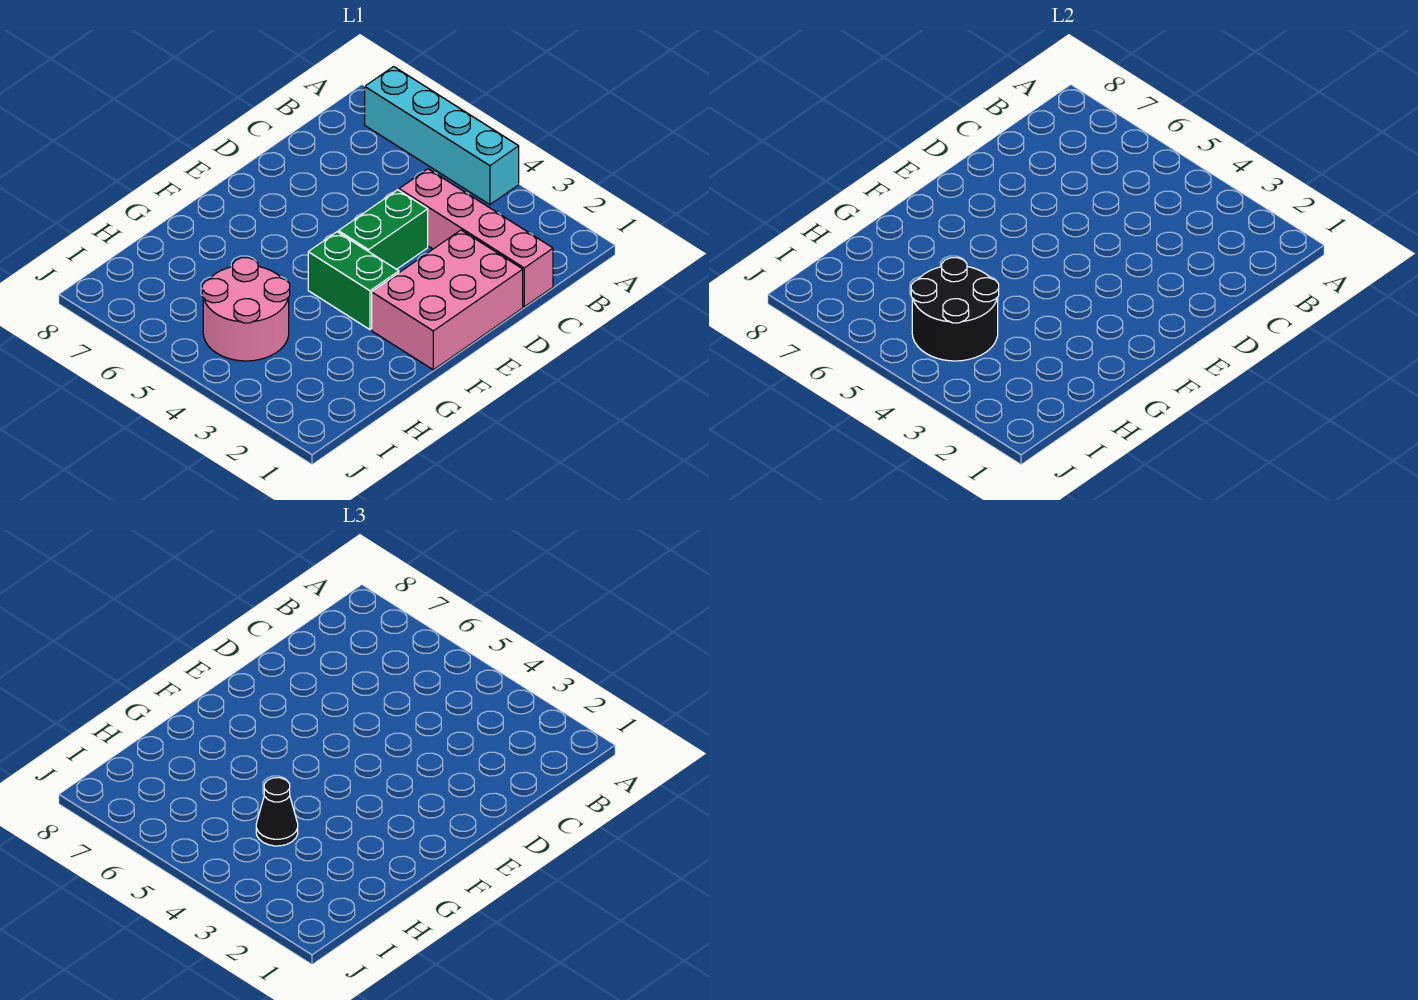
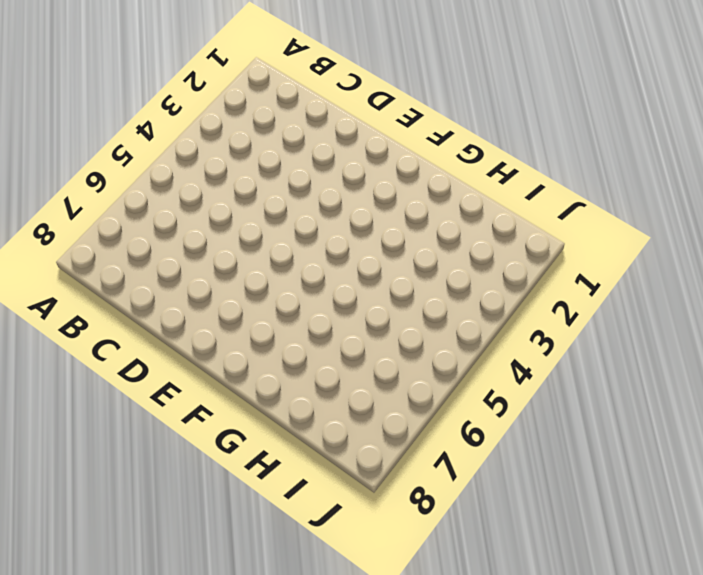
none -> cyan 1x4 brick [365,67,519,205]
none -> pink 1x4 brick [399,169,553,307]

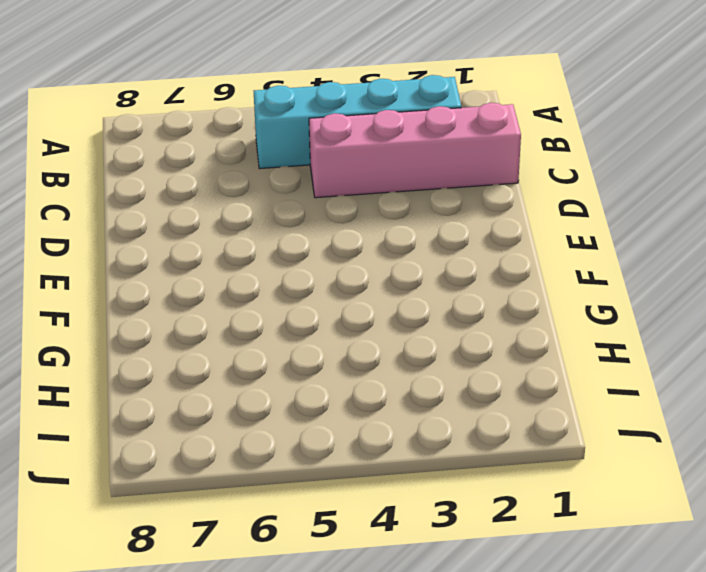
cyan 1x4 brick [254,75,461,169] -> cyan 1x4 brick moved to [365,67,519,205]
none -> pink 2x3 brick [372,230,523,370]
none -> green 1x2 brick [338,190,428,269]

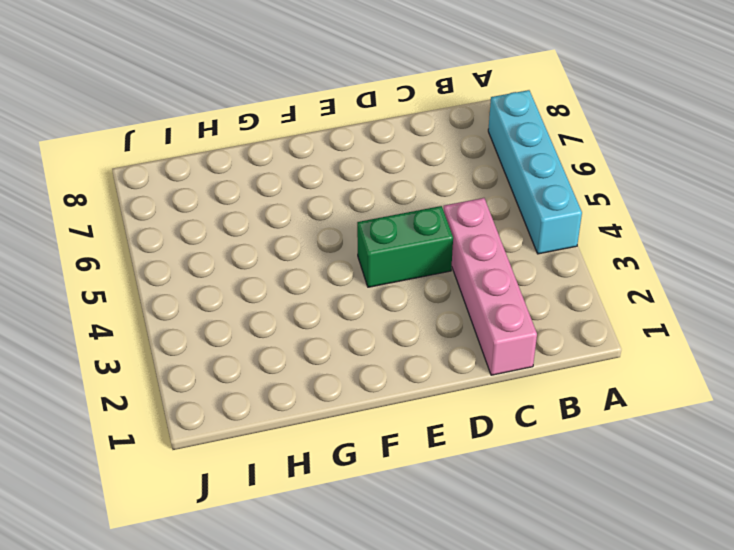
none -> pink 2x3 brick [372,230,523,370]
none -> green 1x2 brick [308,232,399,330]

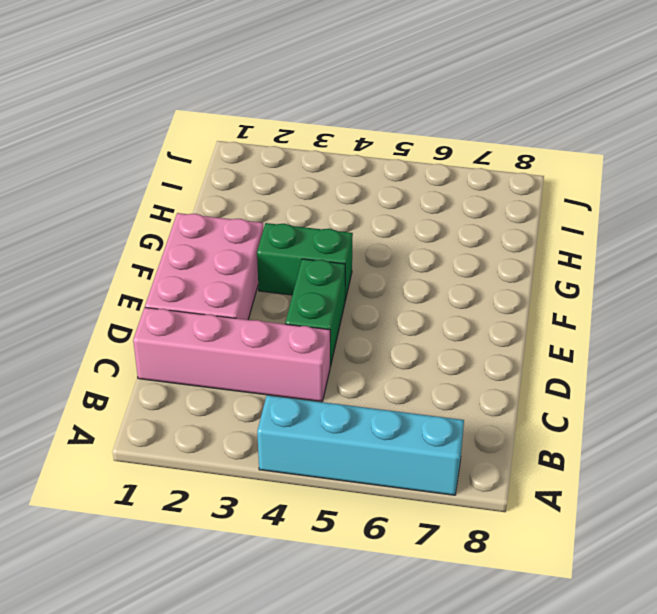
none -> pink 2x2 round brick [202,258,290,361]
none -> black 2x2 round brick [911,258,999,361]

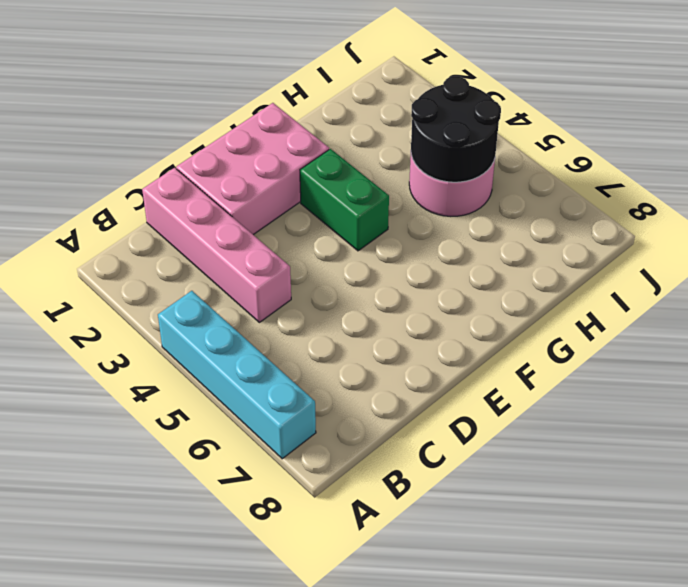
none -> green 1x2 brick [338,190,428,269]
none -> black 1x1 cone [256,778,298,846]

